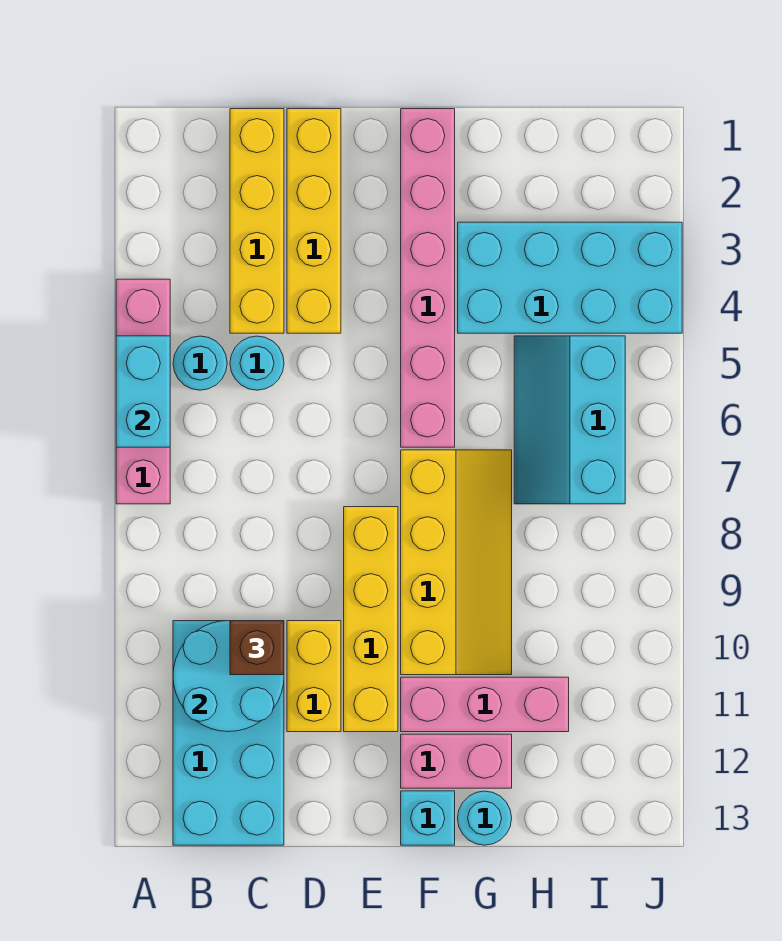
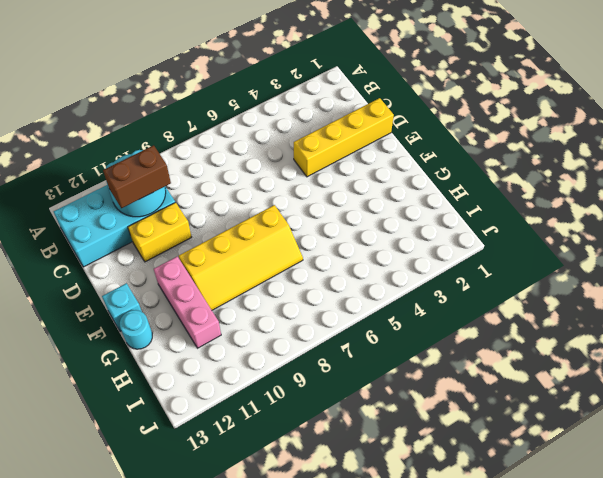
brown 1x2 brick [103,145,171,208] -> brown 1x1 brick [230,621,284,675]
none -> pink 1x4 brick [116,279,170,504]
none -> cyan 1x1 round brick [173,336,227,390]
none -> yellow 1x4 brick [230,109,284,333]

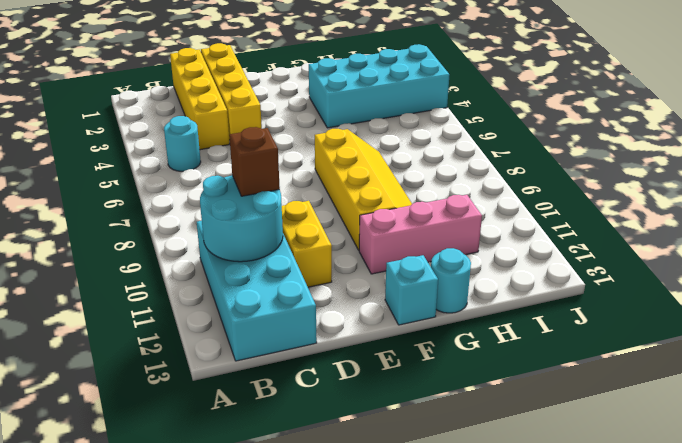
none -> pink 1x4 brick [116,279,170,504]
none -> cyan 1x1 round brick [230,336,284,390]
none -> yellow 1x4 brick [344,507,398,732]

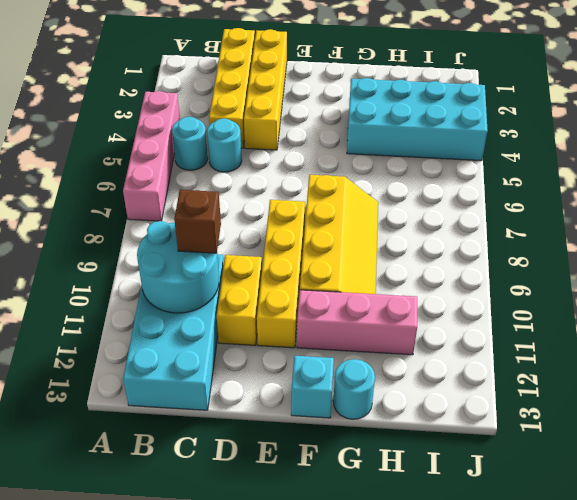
none -> pink 1x6 brick [401,109,455,447]
none -> pink 1x2 brick [401,734,512,788]
none -> cyan 2x3 slope [514,336,625,504]

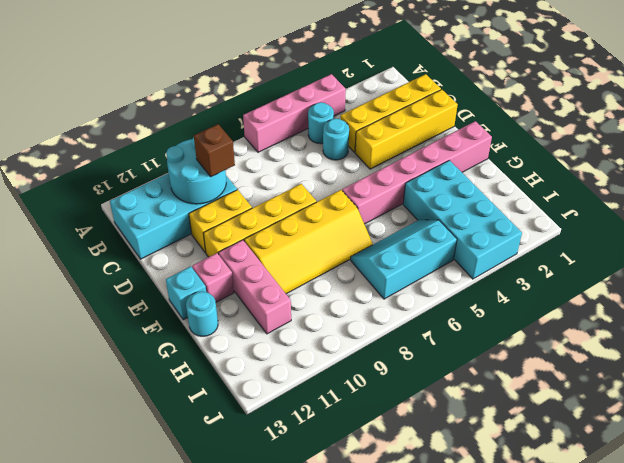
pink 1x1 brick [192,253,234,302] -> pink 1x2 brick [401,734,512,788]
none -> cyan 1x2 brick [116,336,170,447]

